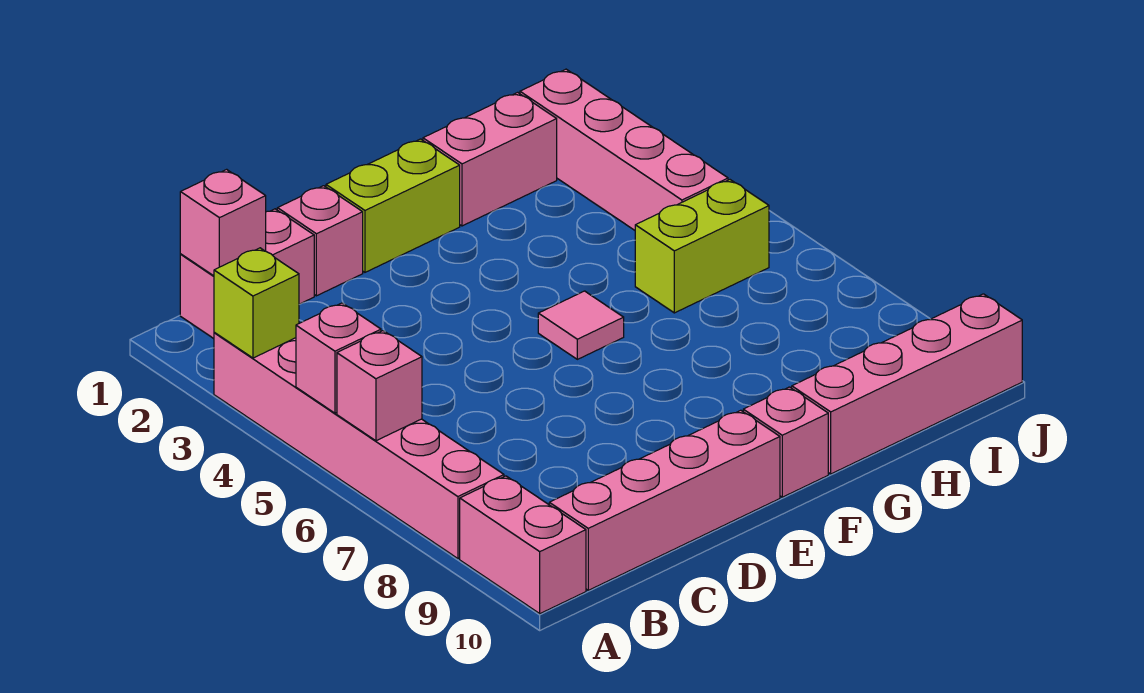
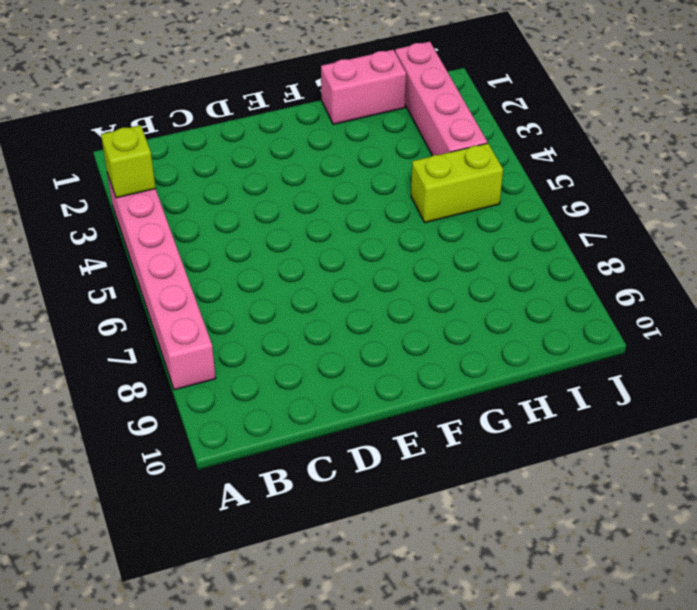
none -> pink 1x2 brick [460,476,586,614]
none -> pink 1x2 brick [180,209,314,339]
none -> pink 1x4 brick [549,410,780,590]

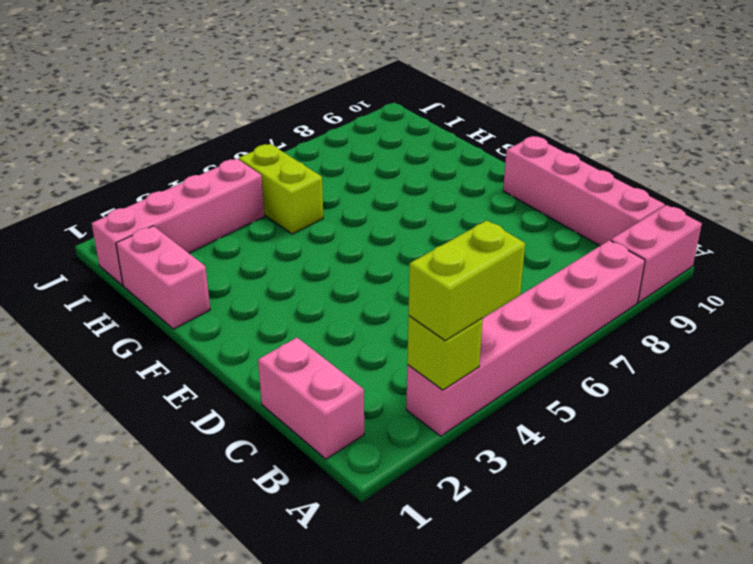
lime 1x2 brick [409,220,525,341] -> lime 1x2 brick turned to [326,139,460,272]
none -> pink 1x1 brick [277,186,363,296]
none -> pink 1x1 tile [538,291,624,359]
none -> pink 1x1 brick [743,387,828,497]

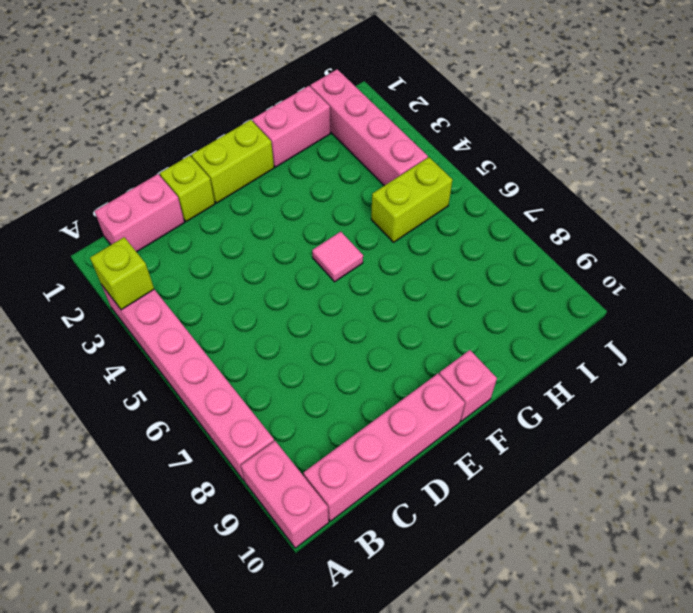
lime 1x1 brick [160,155,215,222] -> pink 1x1 brick [277,186,363,296]
none -> pink 1x4 brick [792,294,1022,474]
none -> pink 1x1 brick [296,303,381,413]
none -> pink 1x1 brick [337,331,422,441]

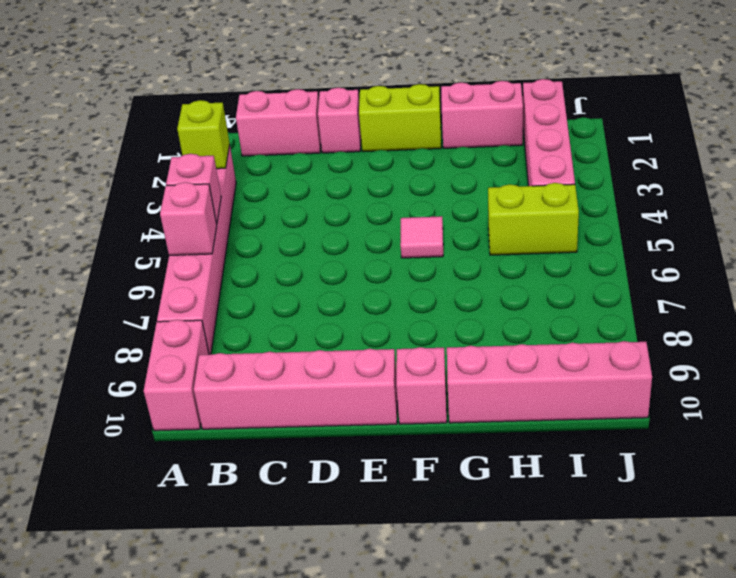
none -> pink 1x1 brick [180,169,266,276]

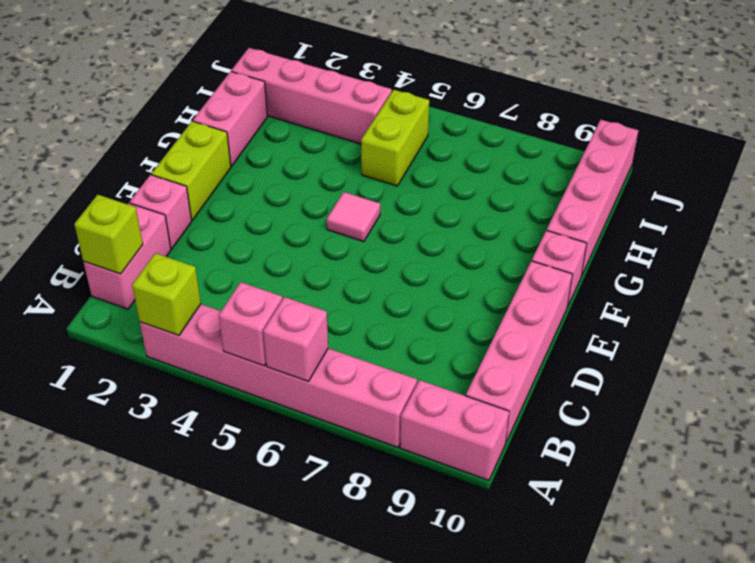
lime 1x1 brick [74,195,143,274] -> pink 1x1 brick [180,169,266,276]

